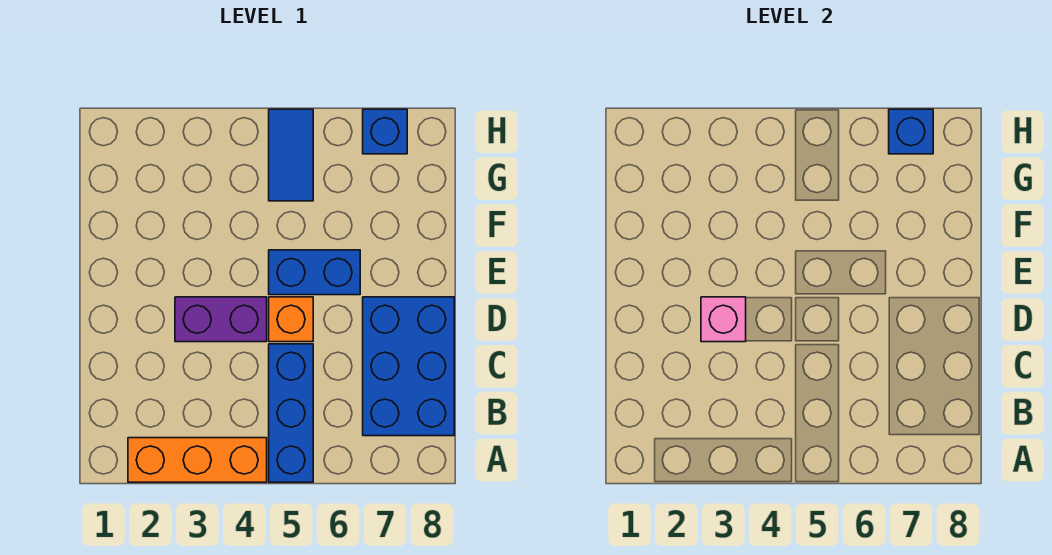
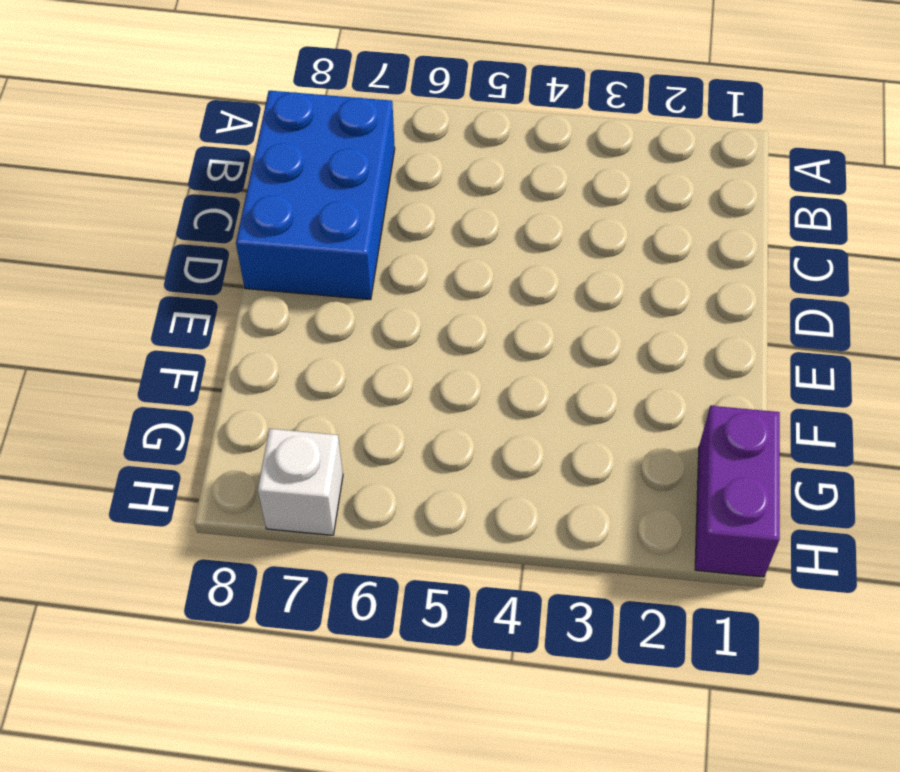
purple 1x2 brick [695,406,780,577] -> purple 1x2 brick turned to [175,297,267,342]
white 1x1 brick [258,429,343,535] -> blue 1x1 brick [363,109,407,154]
none -> orange 1x3 brick [128,438,267,482]
none -> blue 1x3 brick [269,344,313,482]

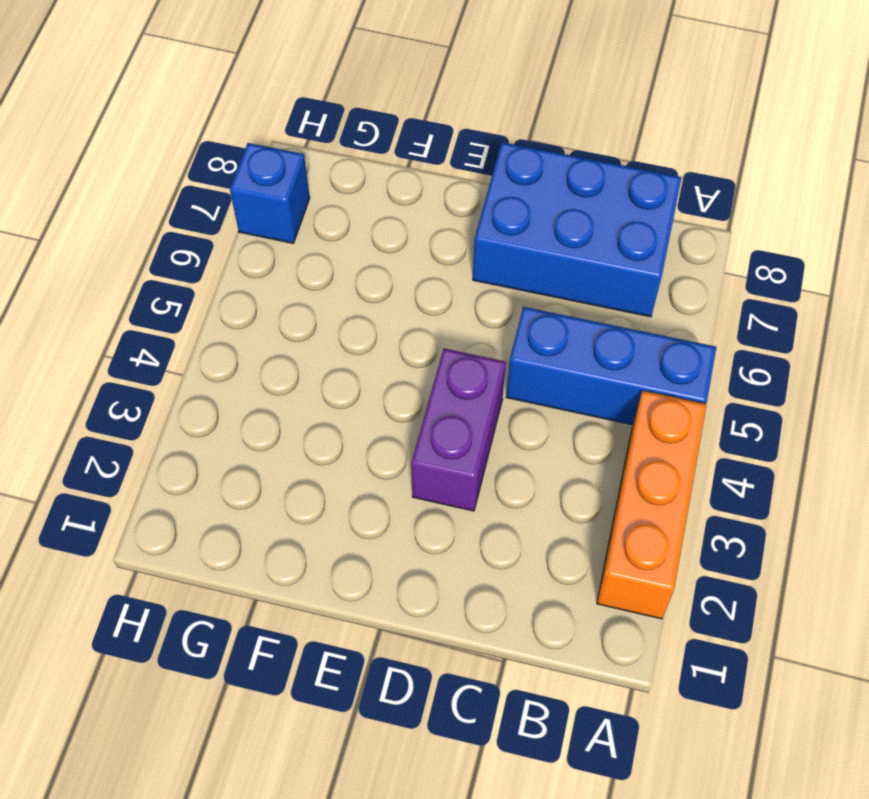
none -> orange 1x1 brick [269,297,313,342]
none -> blue 1x2 brick [269,250,360,295]

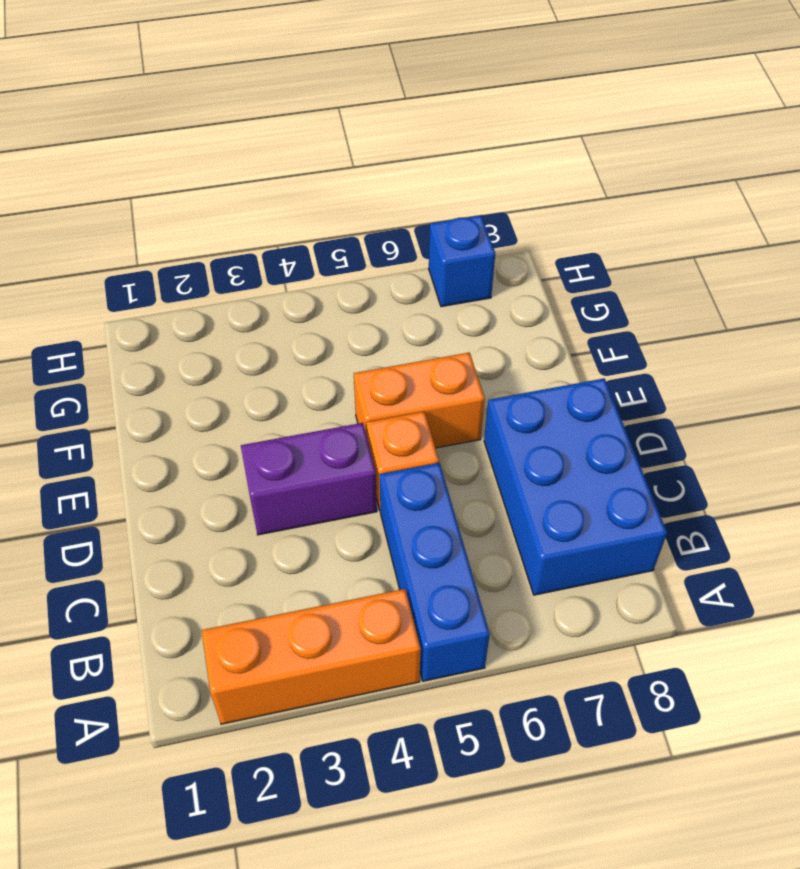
orange 1x2 brick [354,353,485,448] -> blue 1x2 brick [269,250,360,295]
none -> blue 1x2 tile [269,109,313,201]
none -> pink 1x1 brick [701,297,746,342]

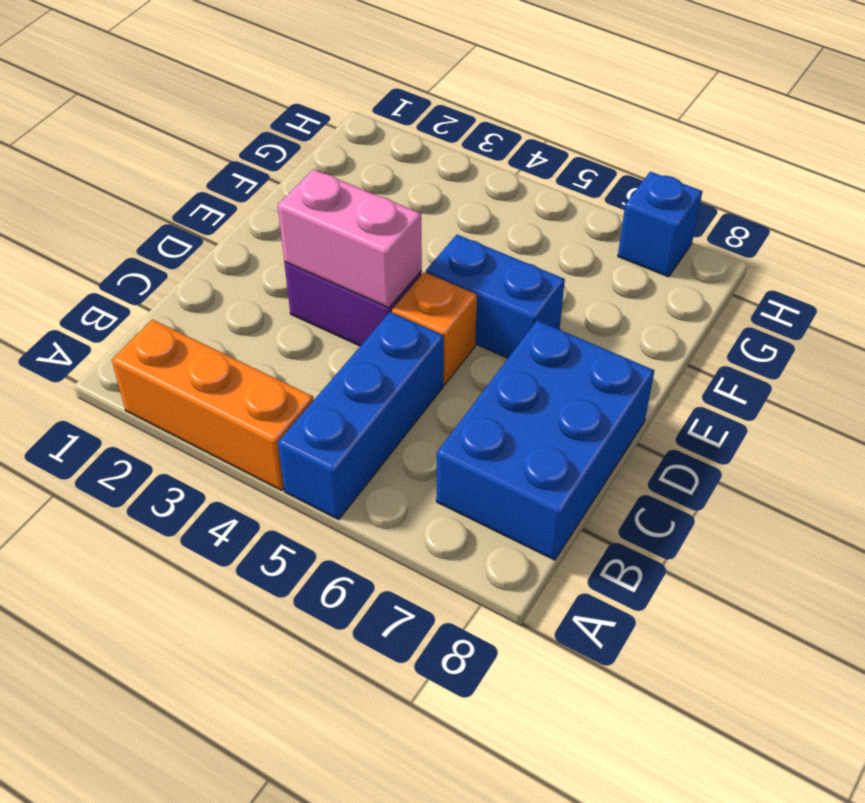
pink 1x2 brick [278,169,422,308] -> pink 1x1 brick [701,297,746,342]
none -> blue 1x2 tile [269,109,313,201]
none -> blue 1x1 brick [889,109,933,154]

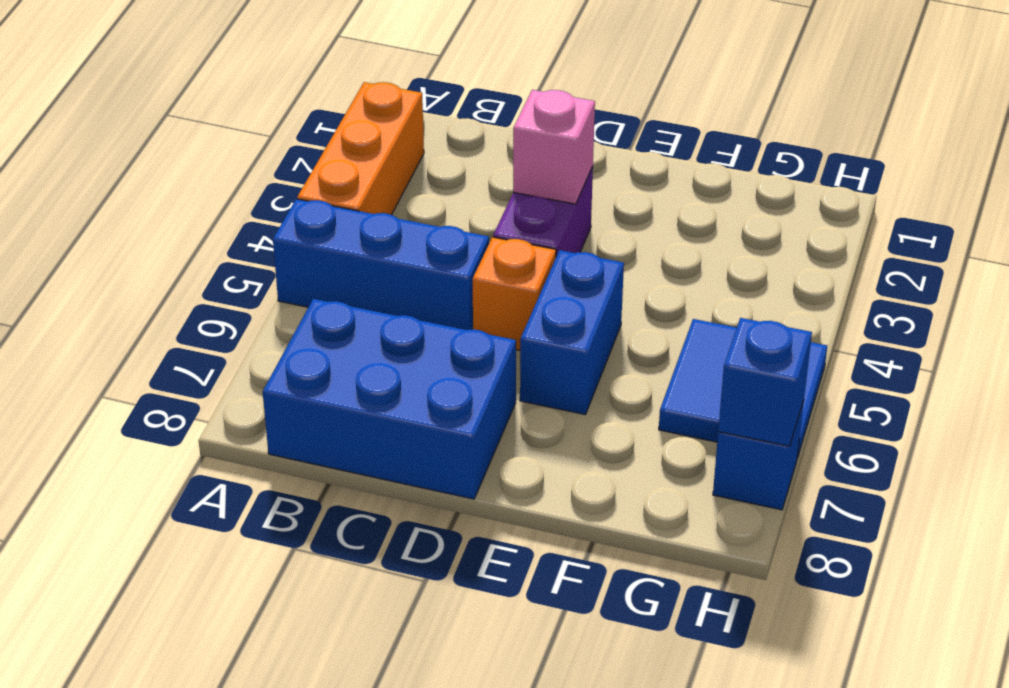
blue 2x2 tile [659,319,827,458] -> blue 1x2 tile [269,109,313,201]

